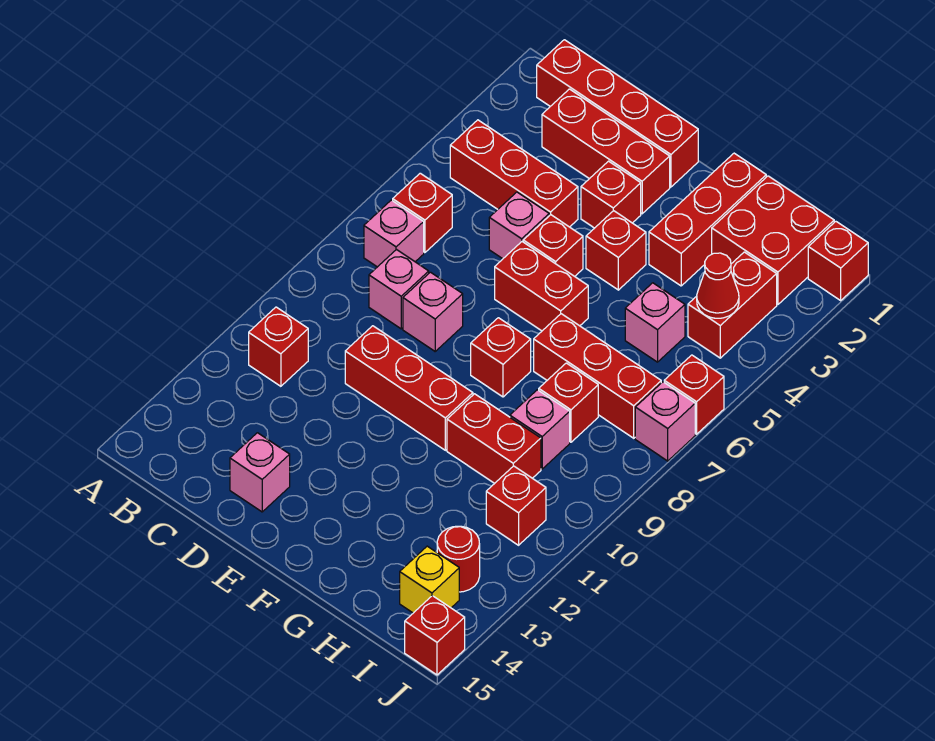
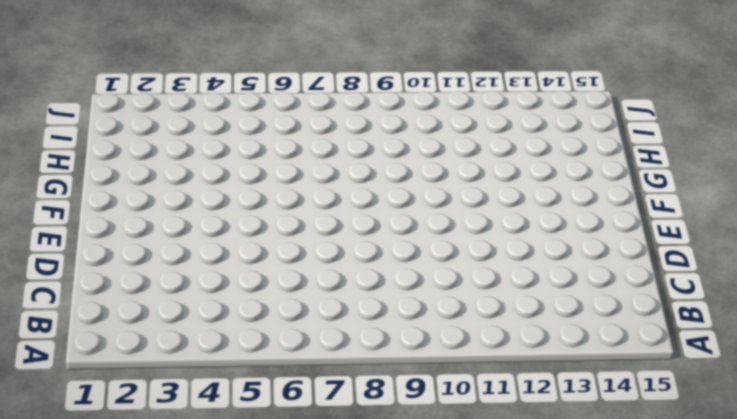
none -> red 1x4 brick [537,40,698,187]
none -> red 1x3 brick [450,120,578,227]
none -> red 1x1 brick [393,173,452,253]
none -> pink 1x1 brick [364,200,424,267]

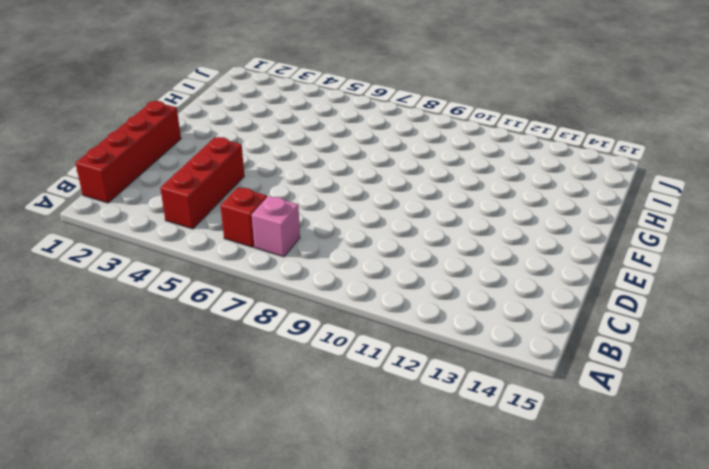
none -> red 1x1 brick [249,307,308,386]
none -> red 1x3 brick [542,89,670,214]
none -> pink 1x1 brick [369,250,429,329]
none -> pink 1x1 brick [489,192,549,259]

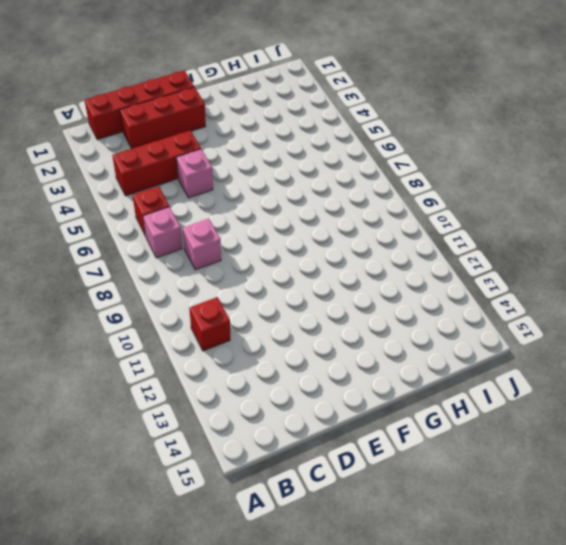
none -> pink 1x1 brick [403,272,463,351]
none -> red 1x3 brick [345,326,473,450]
none -> pink 1x1 brick [230,433,290,512]
none -> red 1x1 brick [581,161,641,228]

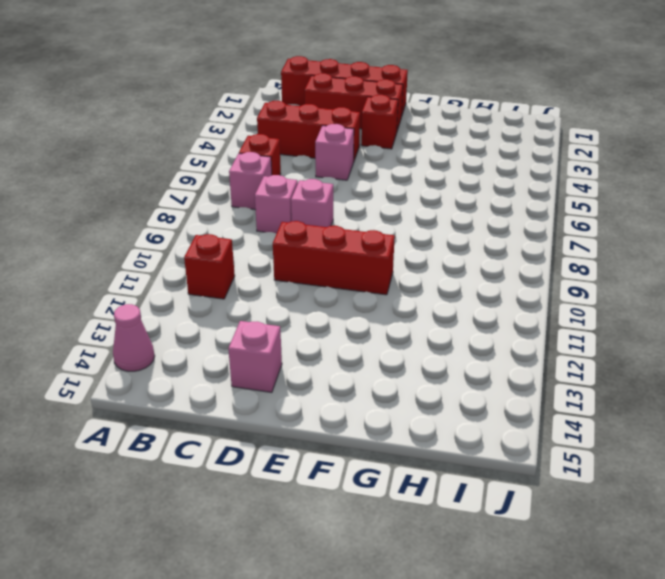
pink 1x1 cone [113,304,155,371] -> none
none -> red 1x1 brick [523,215,583,276]
none -> red 1x2 brick [495,242,588,331]
none -> red 1x1 brick [586,211,646,290]
none -> red 1x1 brick [471,318,531,397]

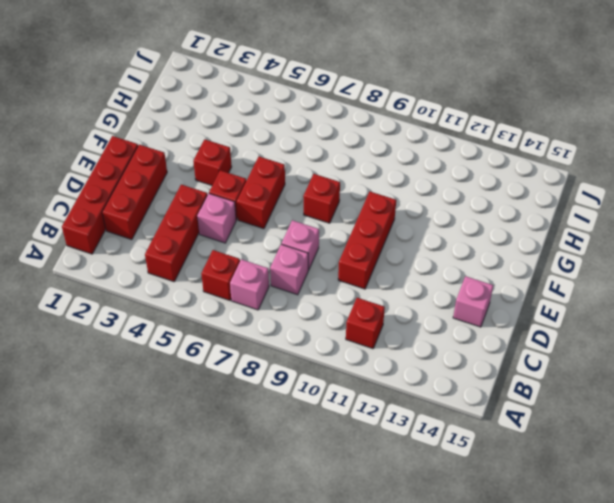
none -> red 1x1 brick [581,161,641,228]
none -> red 1x3 brick [649,153,766,286]
none -> red 1x3 brick [534,314,661,438]
none -> red 1x2 brick [447,394,541,483]

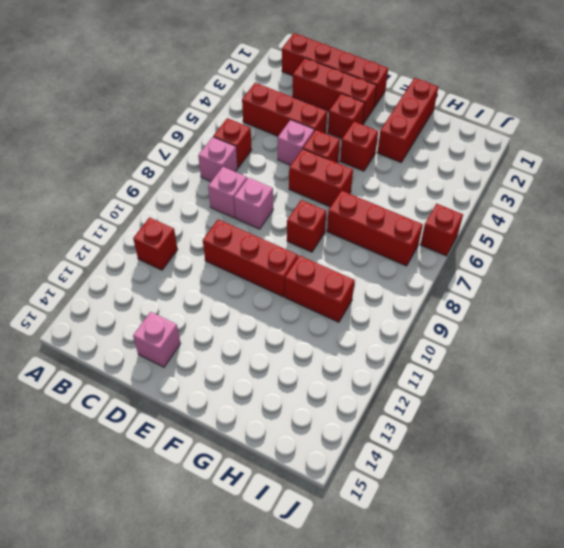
none -> red 2x2 brick [712,176,834,305]
none -> pink 1x1 brick [625,283,685,362]
none -> red 1x1 brick [539,363,598,442]
none -> pink 1x1 brick [510,390,570,469]

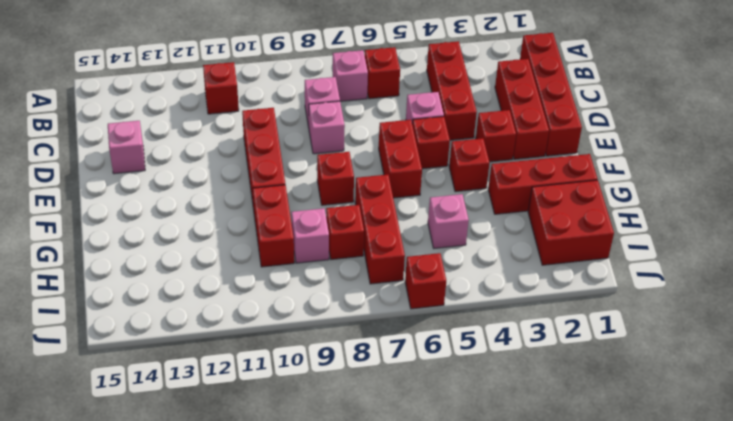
none -> red 1x2 brick [688,252,777,358]
none -> red 1x1 brick [486,466,546,545]
none -> red 1x1 round brick [437,526,480,592]
none -> yellow 1x1 brick [400,546,459,613]

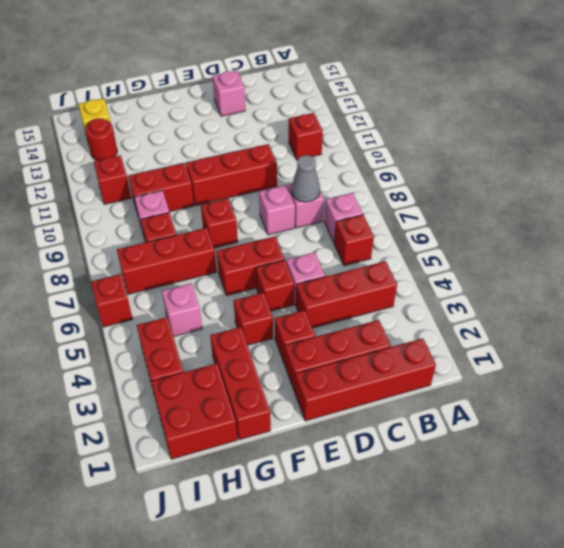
grey 1x1 cone [291,155,320,202] -> none
none -> red 1x1 brick [808,222,868,300]
none -> pink 1x1 brick [635,382,695,461]
none -> red 1x1 brick [405,596,465,675]
none -> red 1x1 cone [697,253,739,318]

